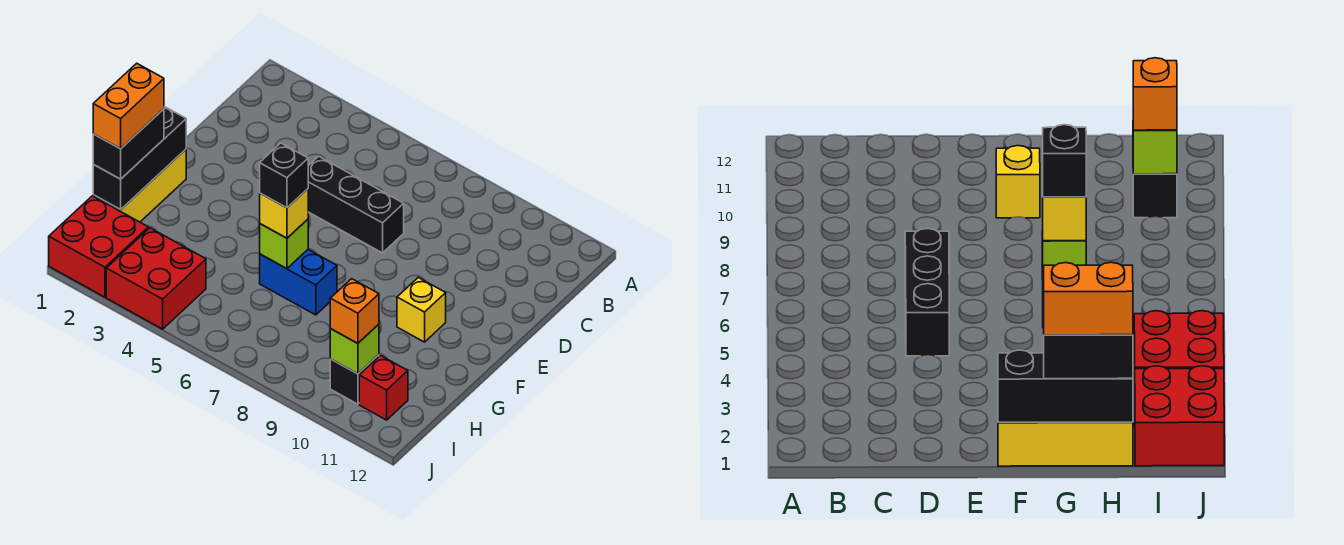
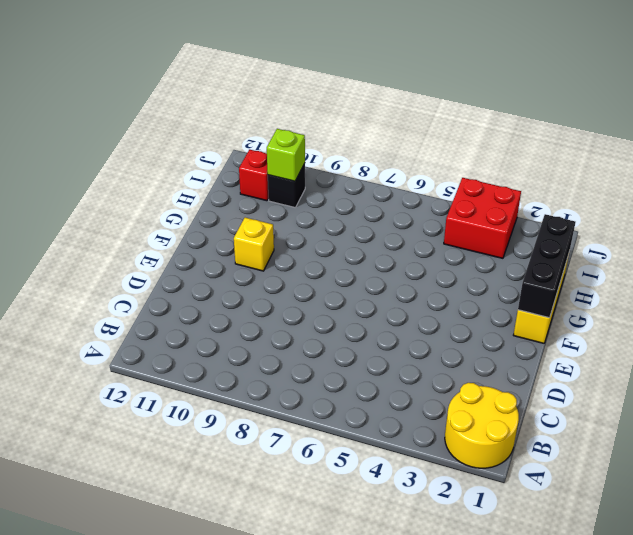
yellow 2x2 round brick [445,383,519,468] -> none
none -> black 1x3 brick [308,156,404,253]
none -> blue 1x2 brick [260,250,337,315]
none -> red 2x2 brick [49,196,148,297]

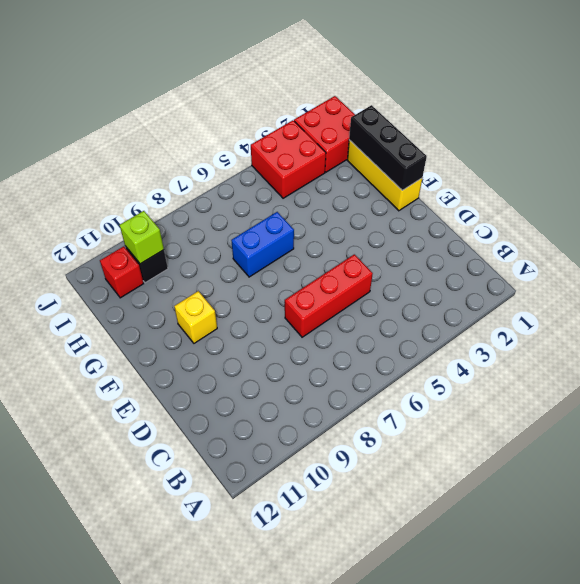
red 1x3 brick [285,254,373,337] -> black 1x3 brick [308,156,404,253]
none -> lime 1x1 brick [260,219,308,269]
none -> black 1x2 brick [93,109,164,179]
none -> yellow 1x1 brick [260,189,308,238]

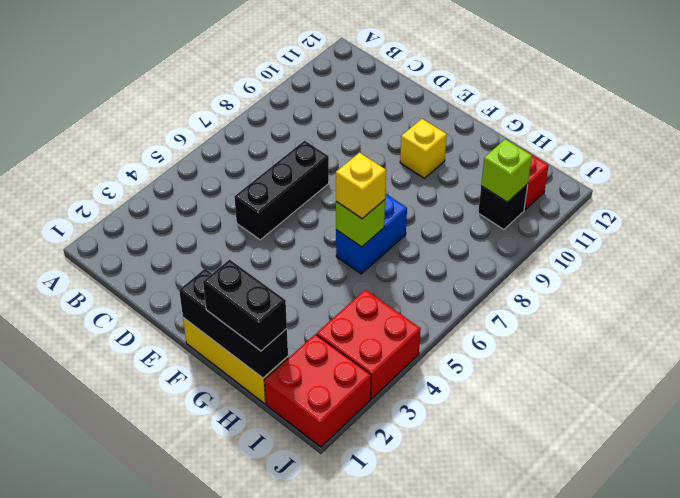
none -> orange 1x1 brick [330,279,379,343]
none -> orange 1x2 brick [93,63,164,149]
none -> black 1x1 brick [260,143,308,208]

